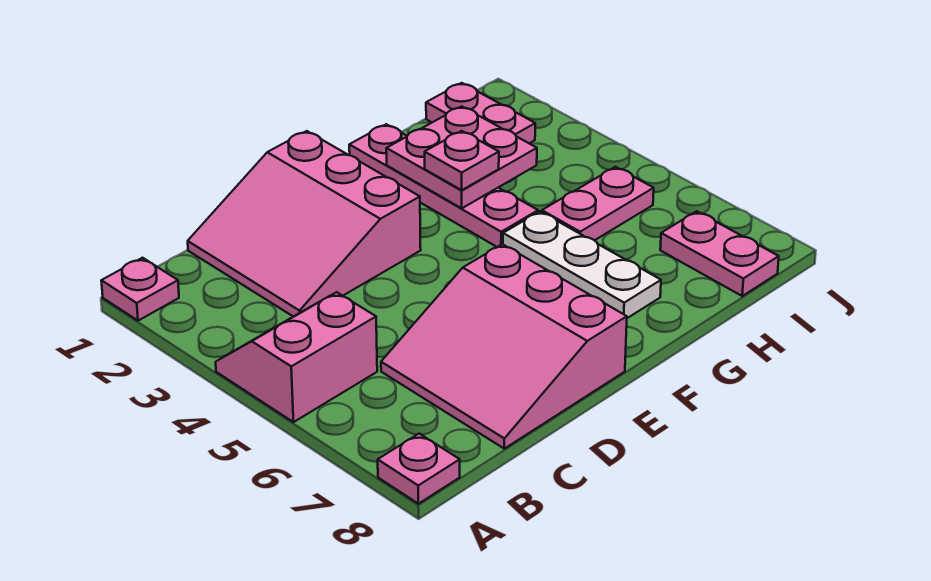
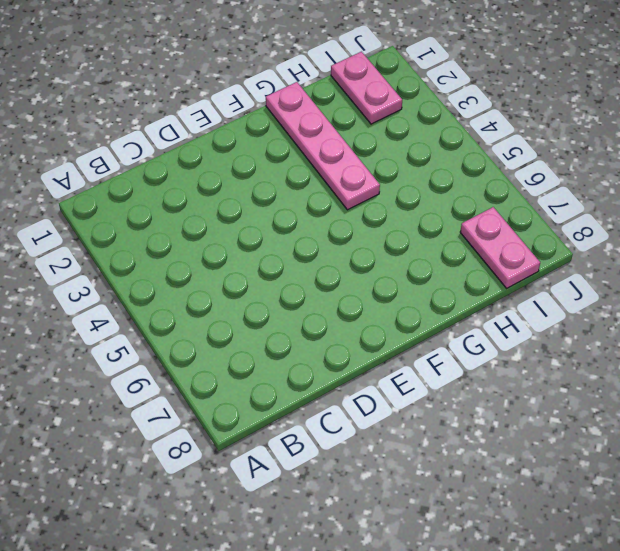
none -> pink 1x1 plate [101,258,179,321]
none -> pink 2x2 slope [216,292,377,422]
none -> pink 1x1 plate [378,434,460,504]

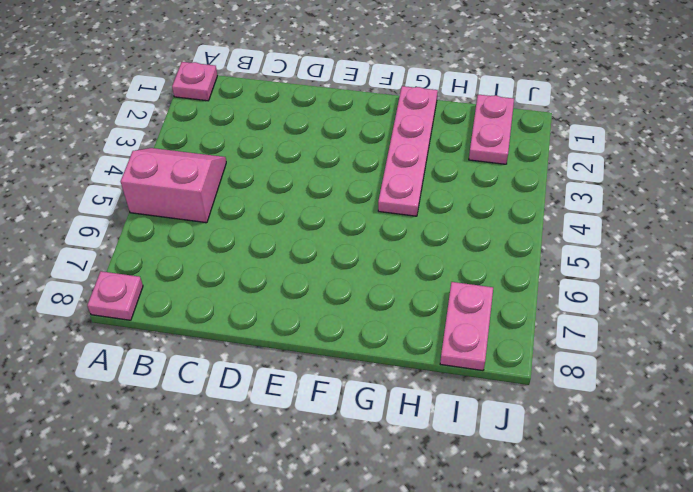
none -> pink 3x3 slope [188,131,421,316]
none -> pink 3x3 slope [381,244,627,449]
none -> white 1x3 plate [503,212,661,318]

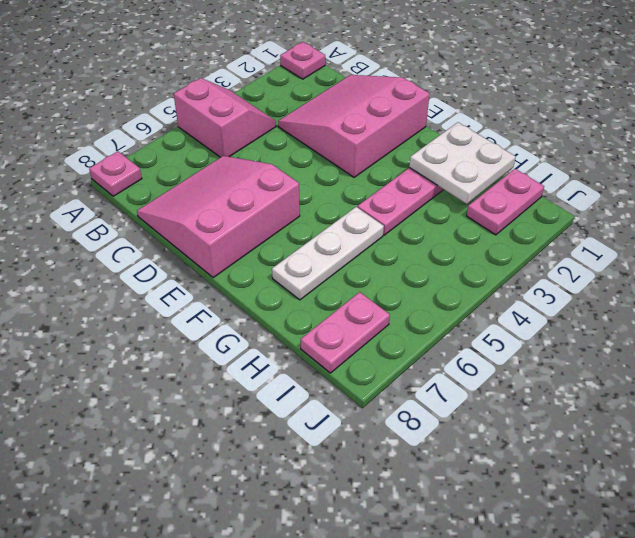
white 2x2 plate [409,122,516,204] -> pink 2x2 plate [386,106,537,208]
none -> pink 1x2 plate [542,167,654,240]
none -> pink 1x1 plate [425,131,499,190]

